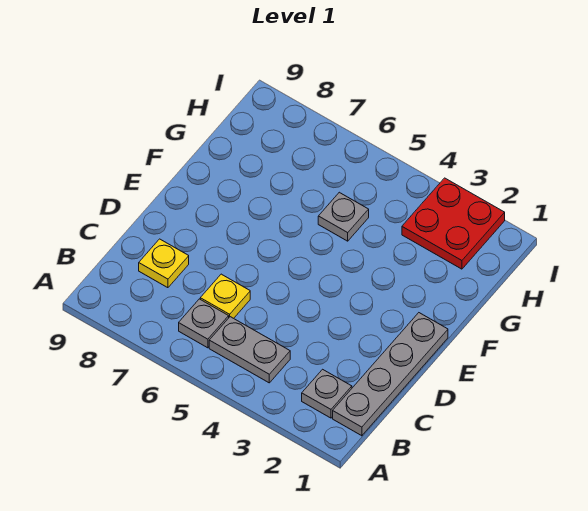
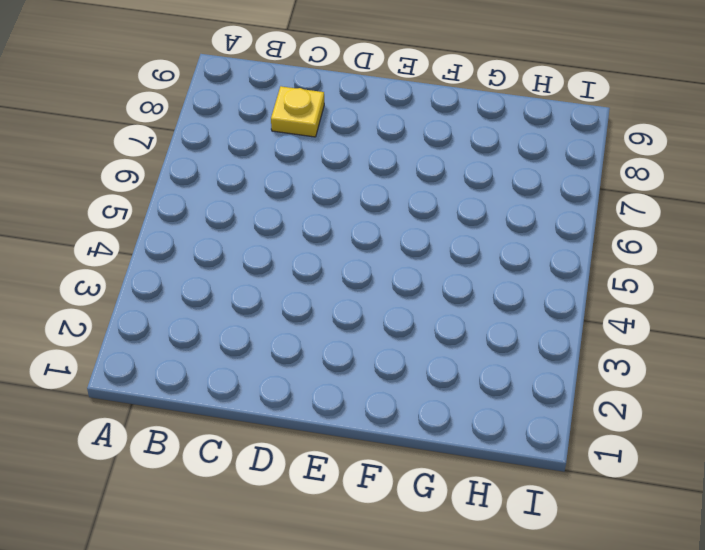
none -> grey 1x4 plate [333,313,448,436]
none -> grey 1x1 plate [302,369,352,418]

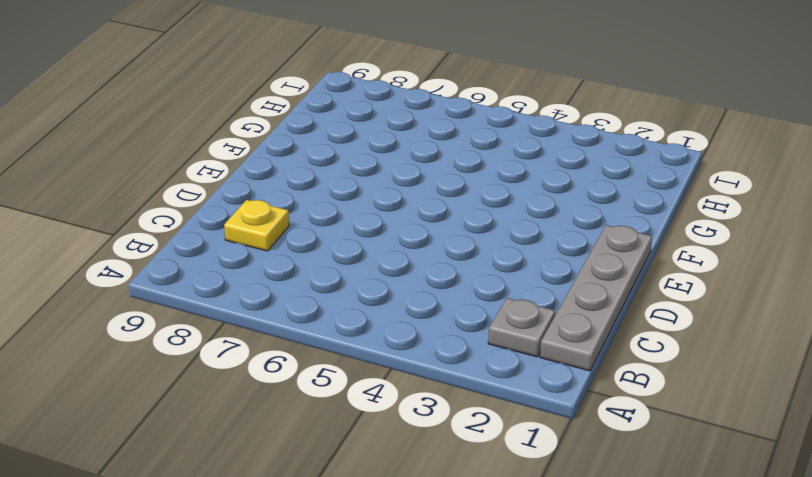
none -> grey 1x2 plate [209,317,290,383]
none -> grey 1x1 plate [179,299,229,348]

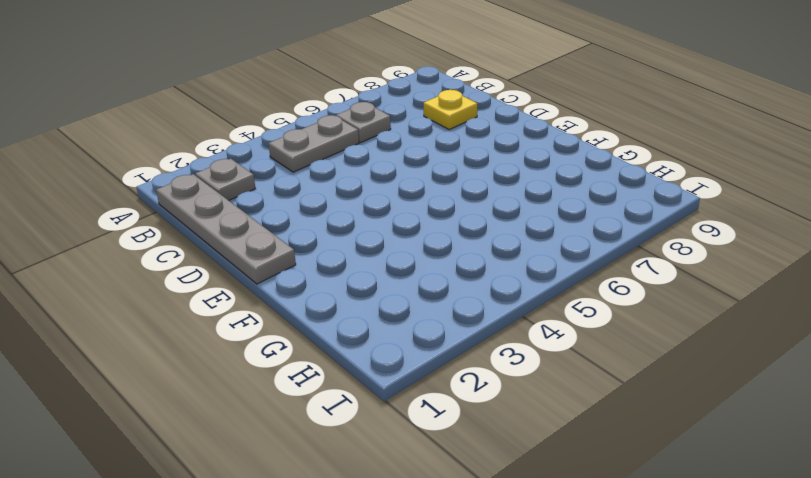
none -> yellow 1x1 plate [200,274,250,318]
none -> grey 1x1 plate [318,192,369,241]

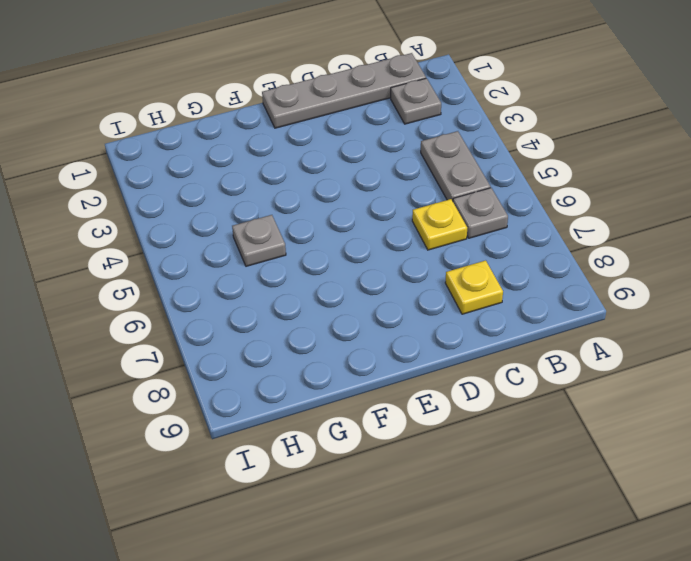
none -> red 2x2 plate [402,178,505,269]

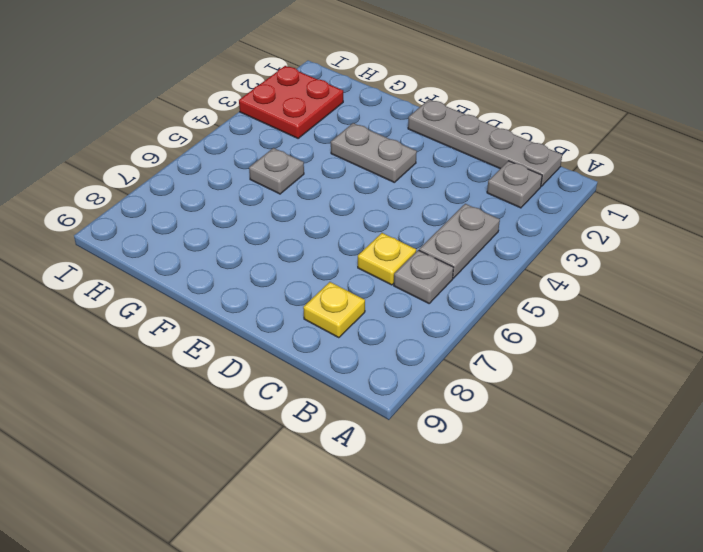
grey 1x2 plate [331,123,417,182] -> none

